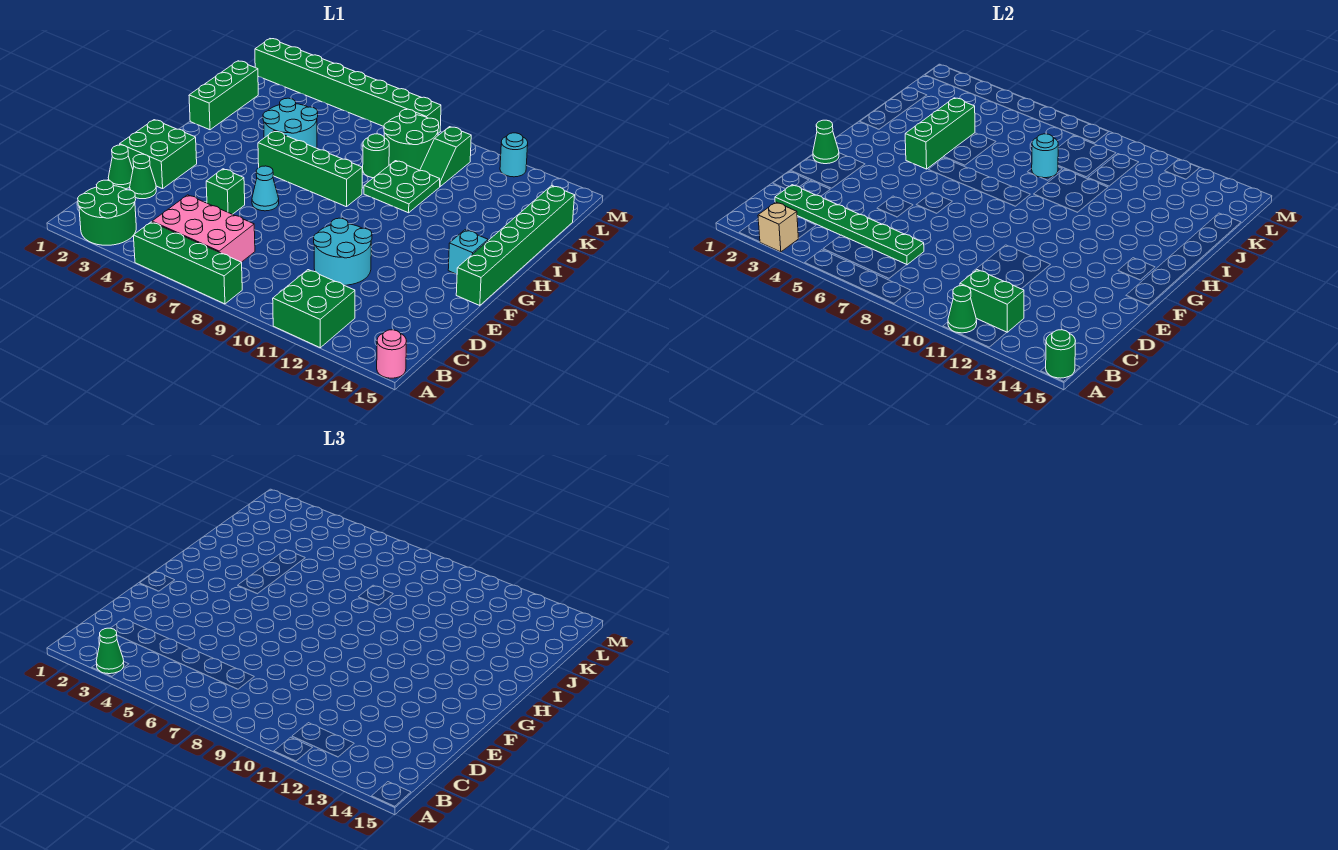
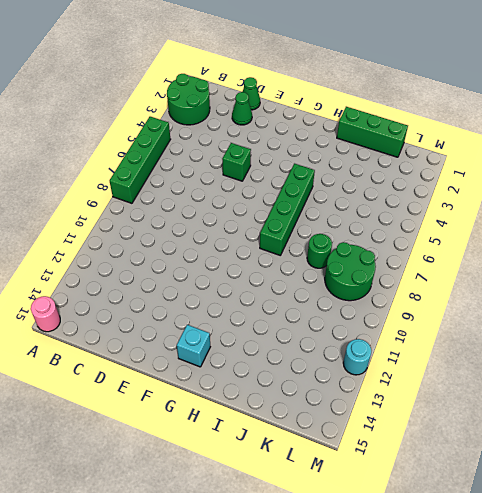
none -> green 2x2 brick [273,270,355,348]
none -> pink 2x3 brick [152,195,255,262]
none -> cyan 2x2 round brick [314,218,372,285]
none -> green 2x2 brick [120,120,197,189]

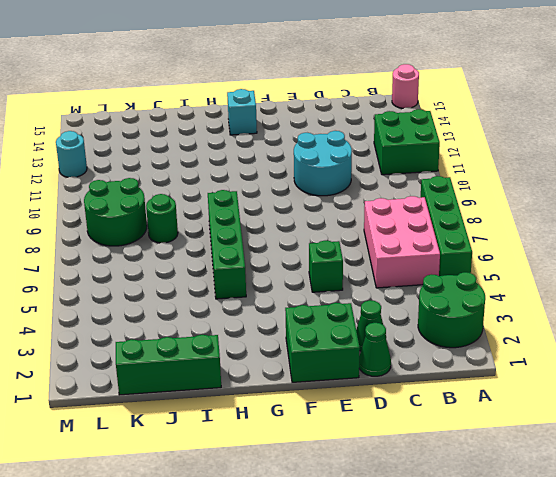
none -> cyan 1x1 cone [252,166,279,211]
none -> green 1x6 brick [456,186,575,306]
none -> cyan 2x2 round brick [263,98,318,148]
none -> green 2x2 plate [364,161,440,213]

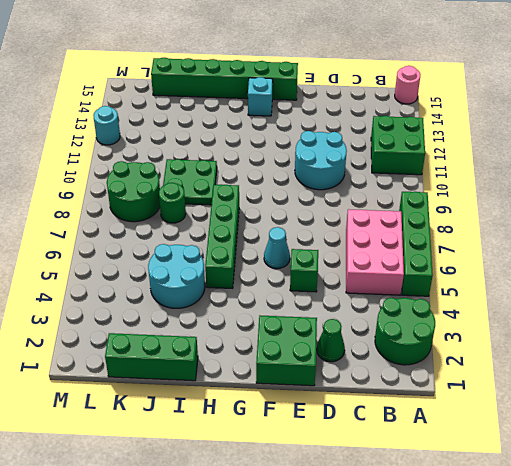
none -> green 1x1 cone [108,145,133,189]
none -> green 1x2 slope [420,127,471,186]
none -> green 1x8 brick [255,39,441,133]
none -> tan 1x1 brick [758,202,799,252]

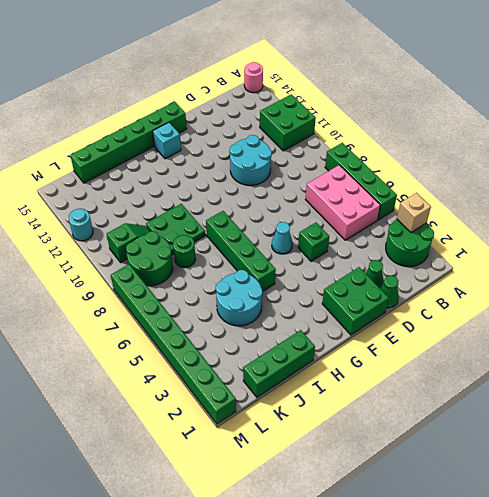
none -> green 1x1 cone [948,286,977,333]
none -> green 1x1 round brick [1046,330,1075,378]
none -> green 1x2 brick [960,270,1024,332]
none -> green 1x6 plate [775,185,924,265]

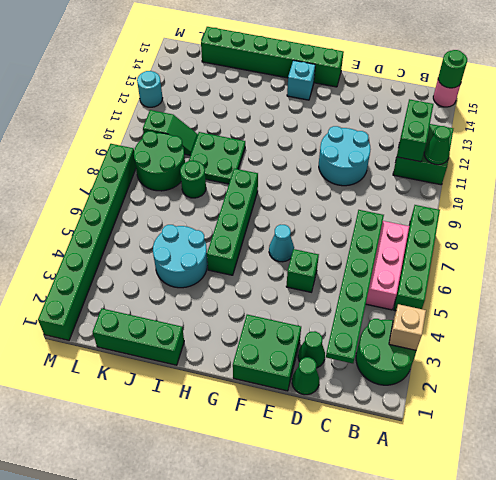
none -> green 1x1 cone [813,120,839,164]
none -> green 1x3 brick [905,98,975,169]
none -> cyan 1x1 round brick [1032,134,1058,178]
none -> green 1x1 cone [96,628,124,674]

